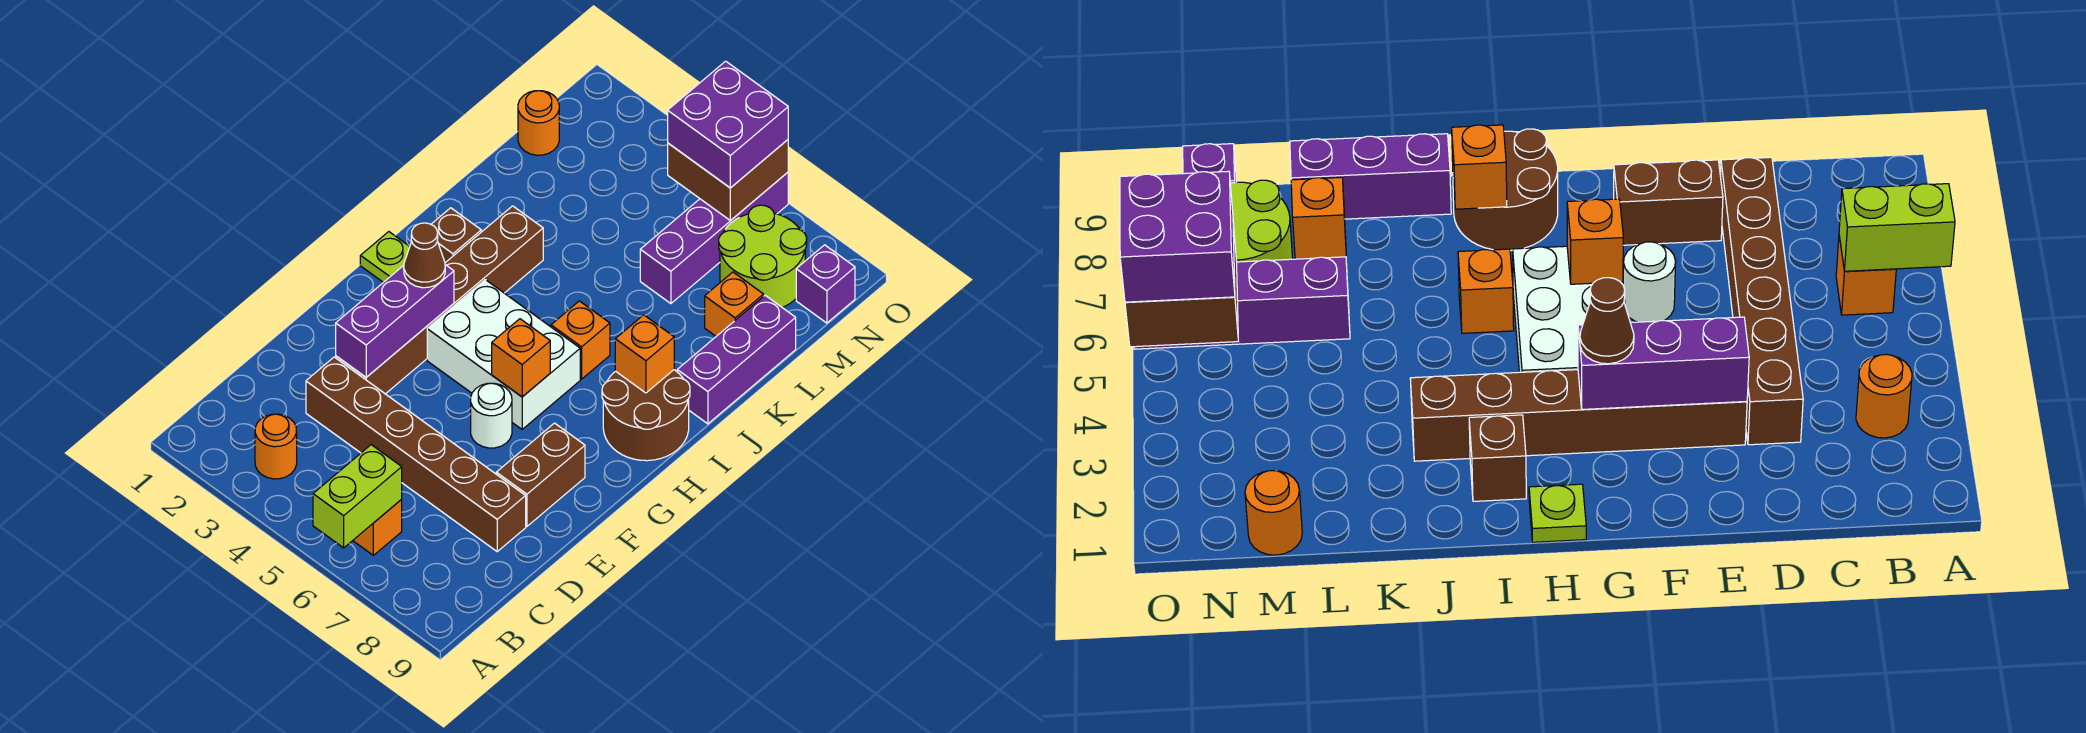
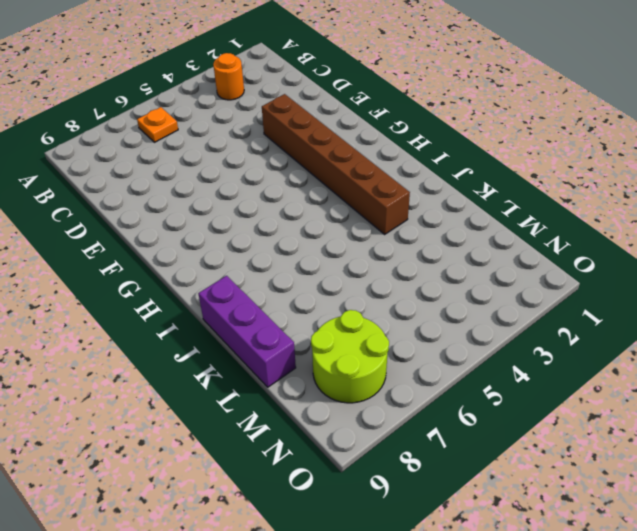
orange 1x1 plate [137,107,178,142] -> orange 1x1 brick [353,500,402,555]
none -> brown 1x6 brick [306,357,526,551]
none -> brown 1x2 brick [496,423,585,526]
none -> white 1x1 round brick [471,383,512,448]

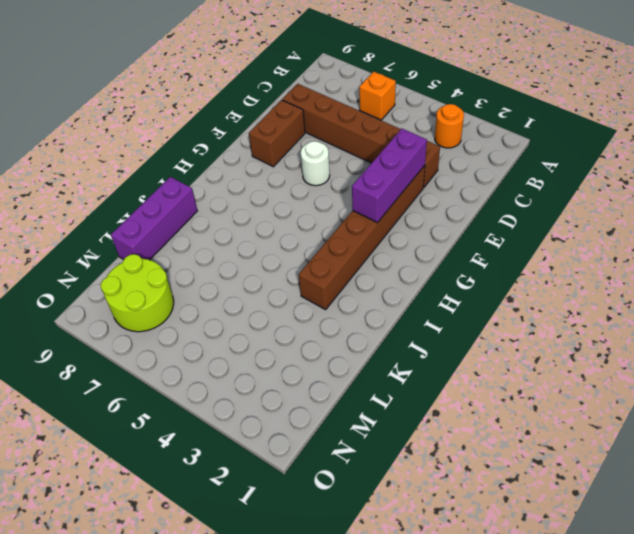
none -> white 2x3 brick [427,280,580,429]
none -> lime 1x1 plate [360,232,410,282]
none -> brown 2x2 round brick [602,370,690,461]

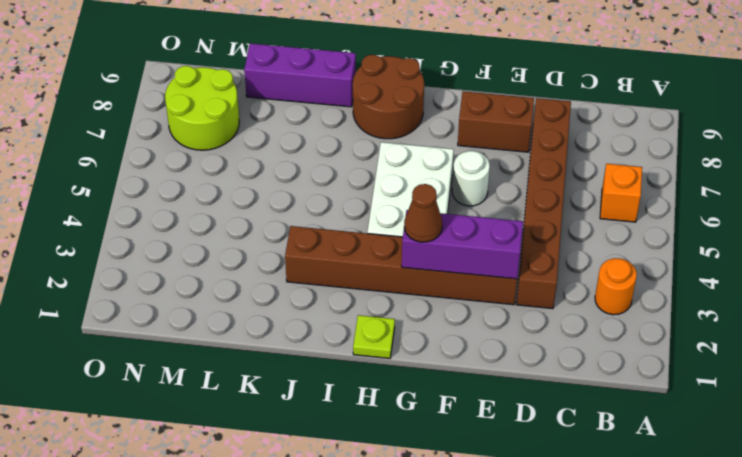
none -> brown 1x1 brick [431,208,481,263]
none -> orange 1x1 brick [551,301,610,379]
none -> purple 1x4 brick [640,172,788,304]

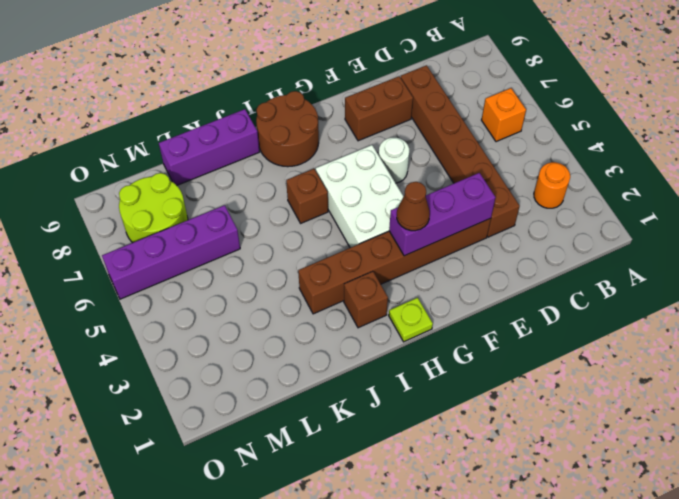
brown 1x1 brick [286,169,328,223] -> orange 1x1 brick [551,301,610,379]
none -> orange 1x1 brick [705,272,764,336]
none -> orange 1x1 round brick [518,91,559,155]
none -> purple 1x1 brick [796,245,855,323]

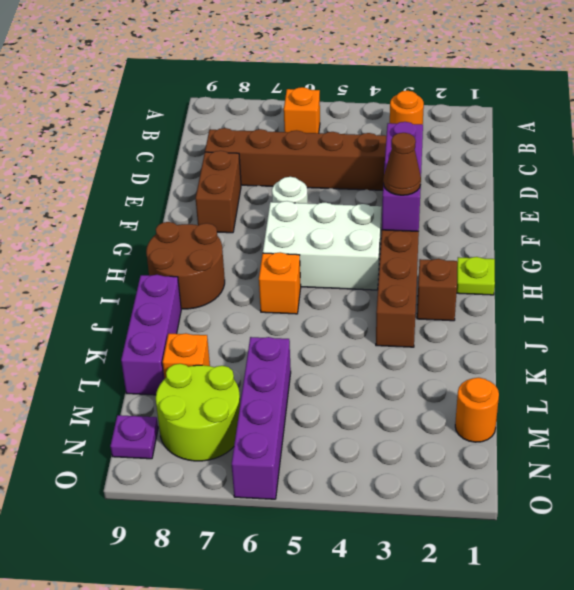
purple 1x1 plate [110,415,158,459] -> purple 1x1 brick [796,245,855,323]
none -> lime 1x2 brick [313,445,402,548]
none -> orange 1x1 brick [492,319,550,397]
none -> orange 1x1 brick [615,315,674,393]

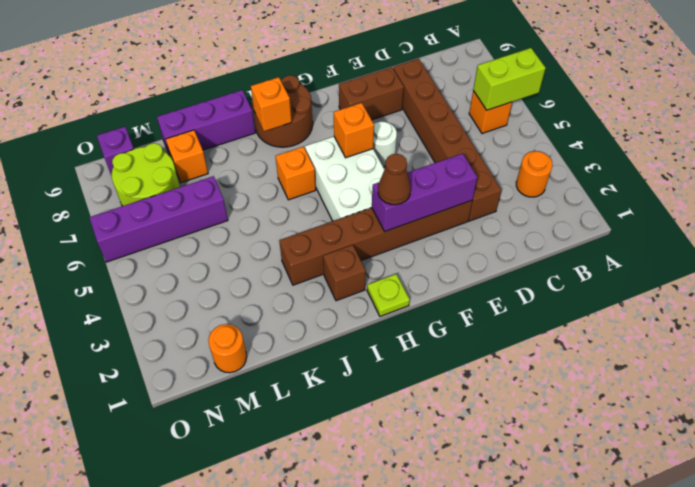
none -> brown 2x2 brick [668,140,788,221]
none -> purple 2x2 brick [668,61,788,188]

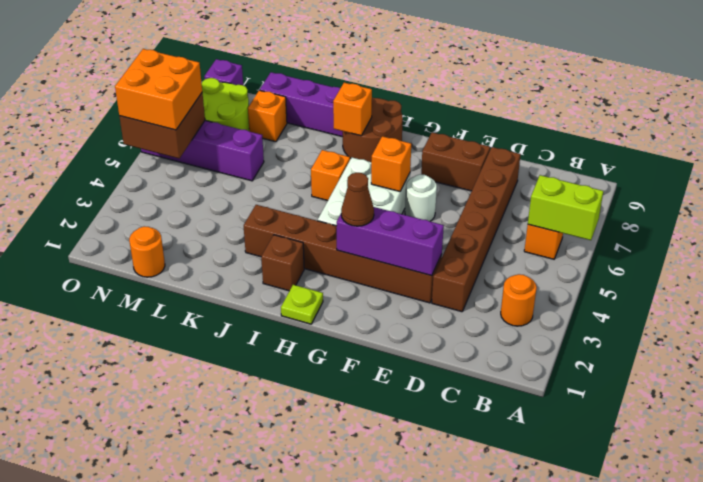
orange 2x2 brick [115,49,202,130] -> purple 2x2 brick [668,61,788,188]

